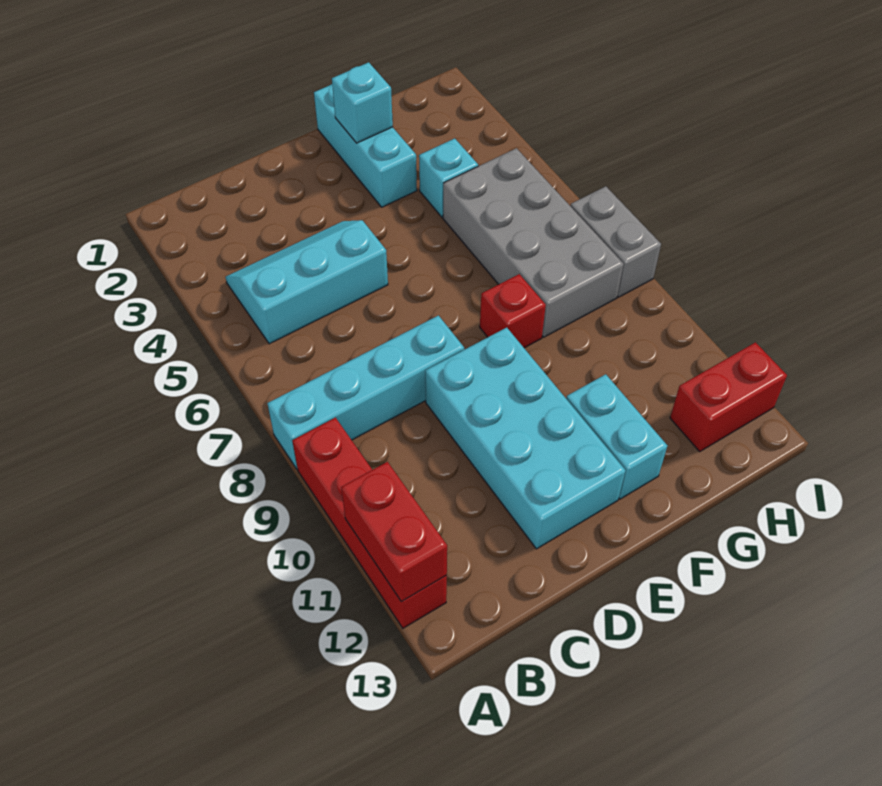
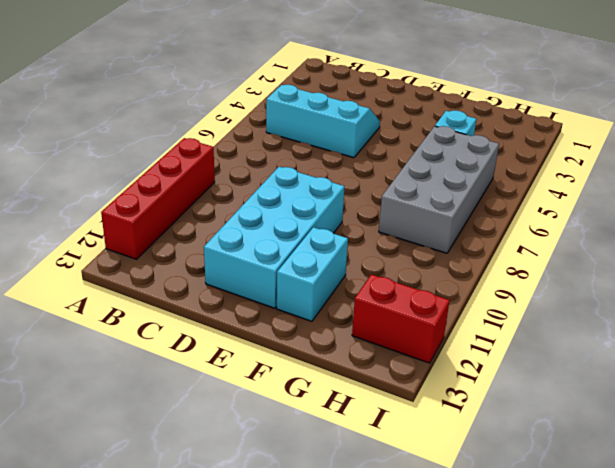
none -> cyan 1x4 brick [267,316,464,469]
none -> cyan 1x3 brick [314,84,417,207]
none -> red 1x1 brick [480,274,546,348]

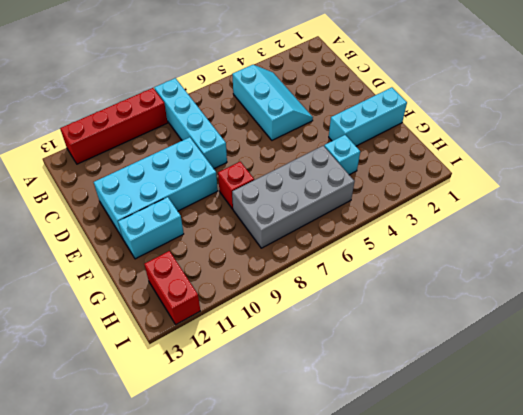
none -> grey 1x2 brick [571,186,661,297]
none -> red 1x2 brick [341,462,447,602]
none -> cyan 1x1 brick [332,62,393,143]

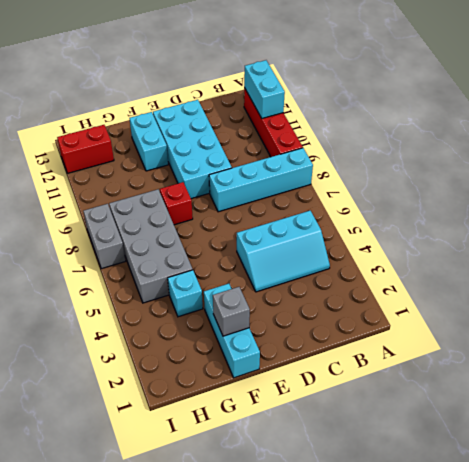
cyan 1x2 brick [244,60,285,118] -> red 1x2 brick [341,462,447,602]
grey 1x1 brick [213,287,250,336] -> cyan 1x1 brick [332,62,393,143]

